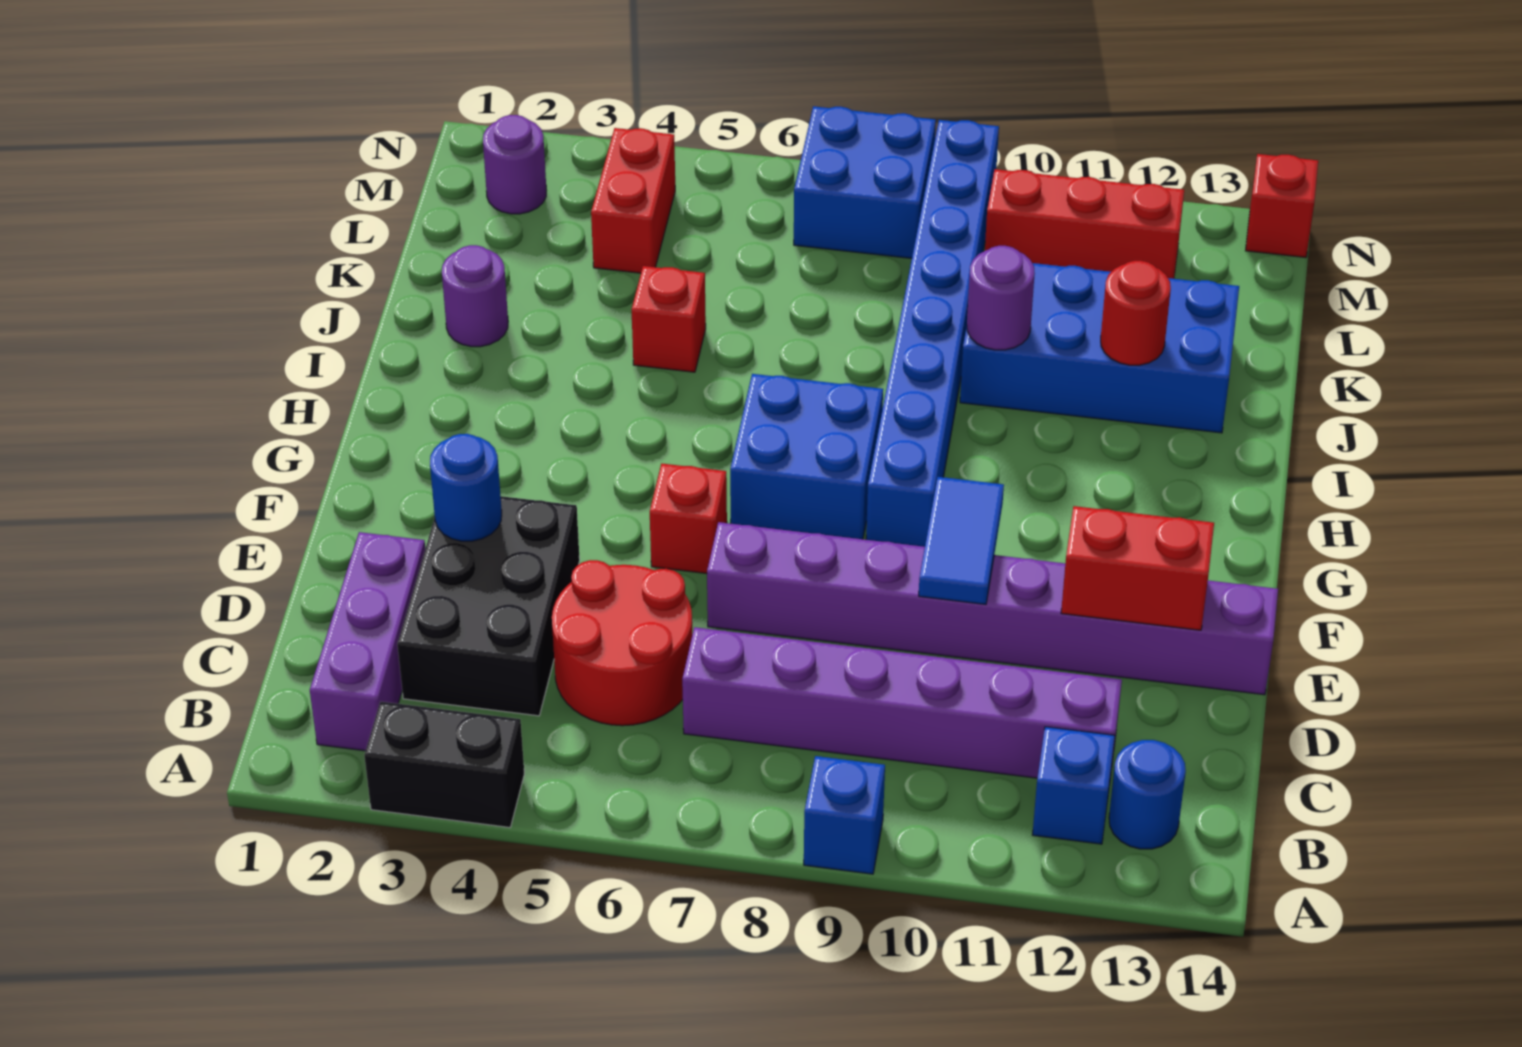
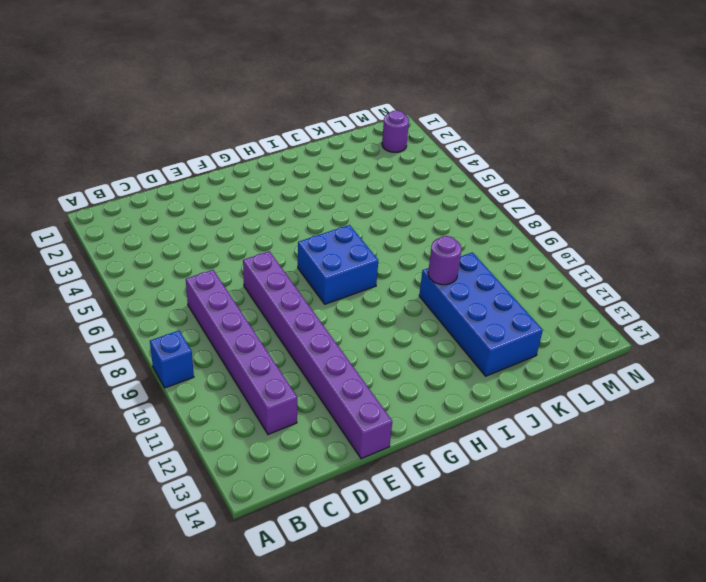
none -> black 1x2 brick [364,702,524,828]
none -> purple 1x3 brick [310,532,425,751]
none -> blue 1x1 brick [1032,727,1115,844]

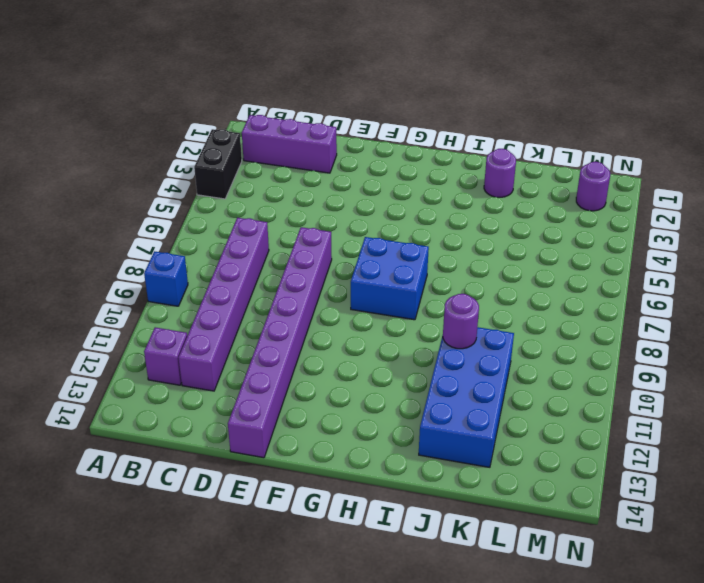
purple 1x1 brick [144,327,187,385] -> blue 1x1 brick [1032,727,1115,844]
none -> blue 1x1 round brick [1109,740,1186,849]
none -> black 2x3 brick [397,496,580,716]
none -> red 2x2 round brick [552,560,692,726]

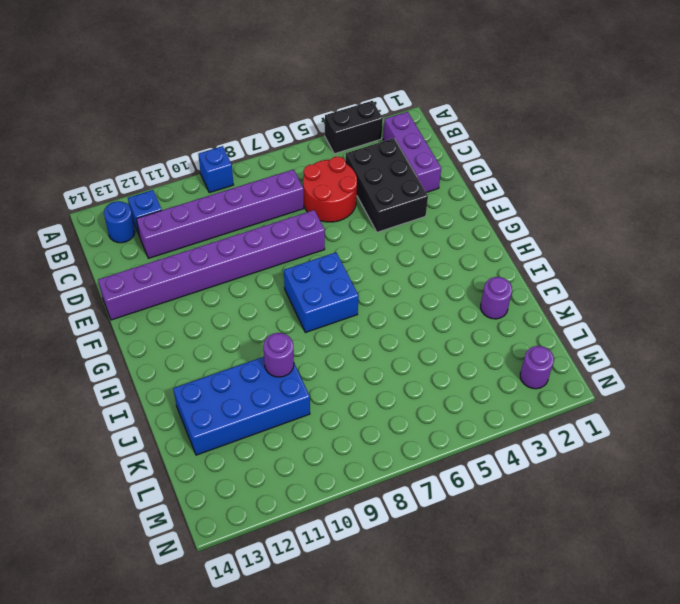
none -> red 1x1 brick [650,464,727,574]
none -> blue 1x8 brick [866,120,999,547]
none -> red 1x1 brick [631,266,706,372]

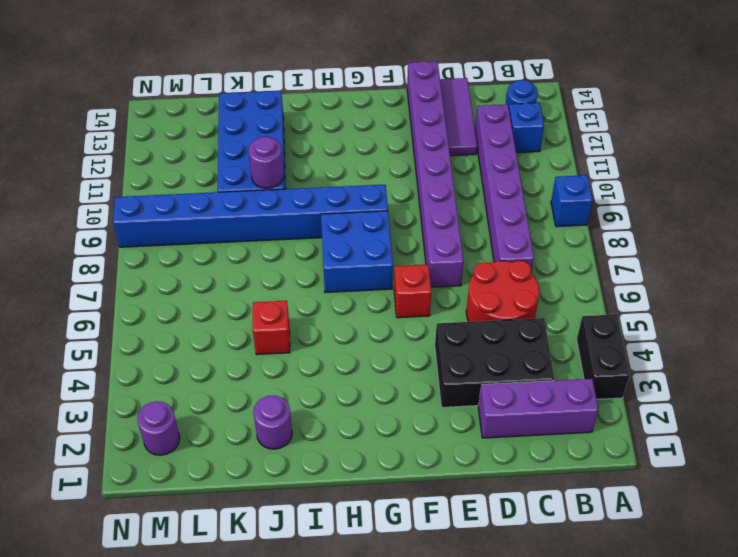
purple 1x3 tile [440,78,477,156] -> none
none -> red 1x2 brick [591,128,675,273]
none -> blue 2x2 brick [794,106,936,258]
none -> red 1x3 brick [985,169,1184,279]

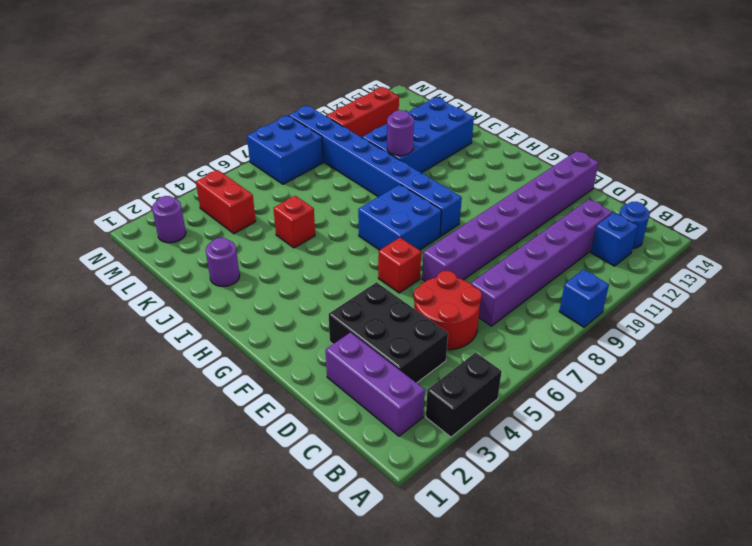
none -> red 1x1 brick [1246,154,1318,257]
none -> blue 1x1 round brick [430,434,502,541]
none -> blue 1x2 tile [919,477,1004,604]

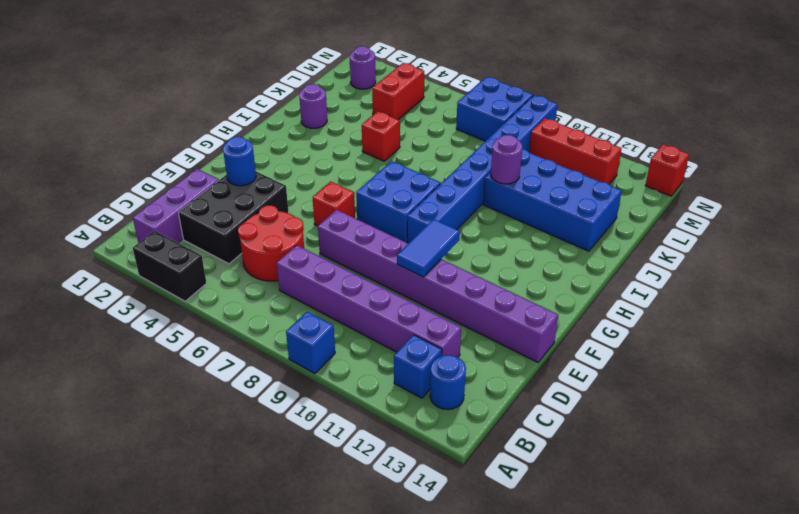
none -> red 1x2 brick [1061,506,1214,630]
none -> red 1x1 round brick [1101,261,1171,365]

